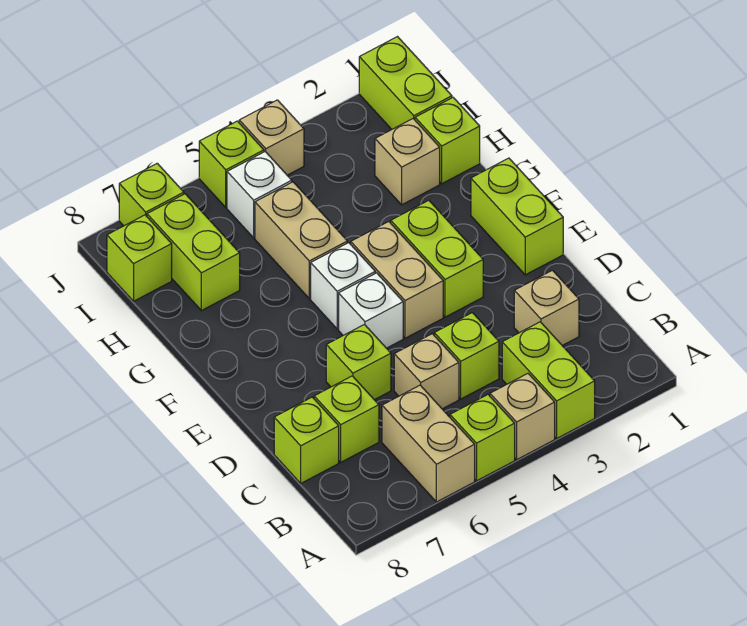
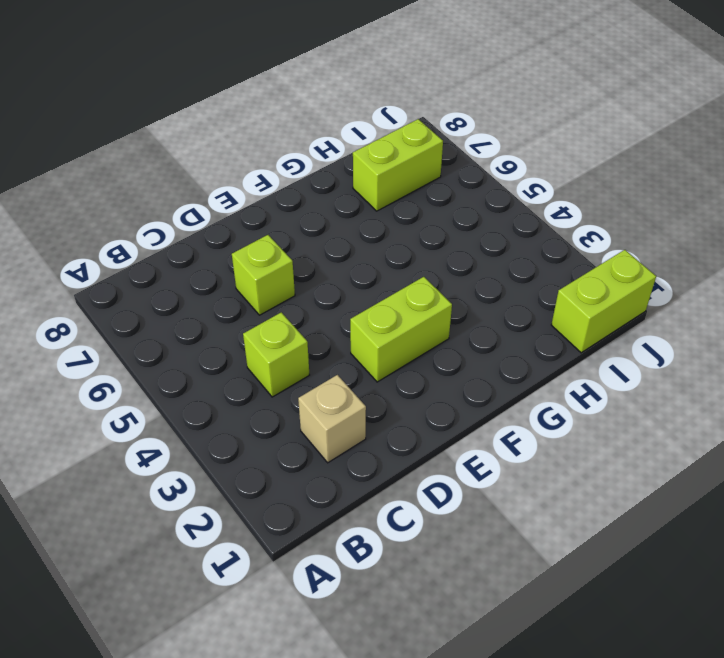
none -> lime 1x2 brick [502,322,595,438]
none -> tan 1x1 brick [490,374,555,460]
none -> lime 1x1 brick [450,395,515,481]

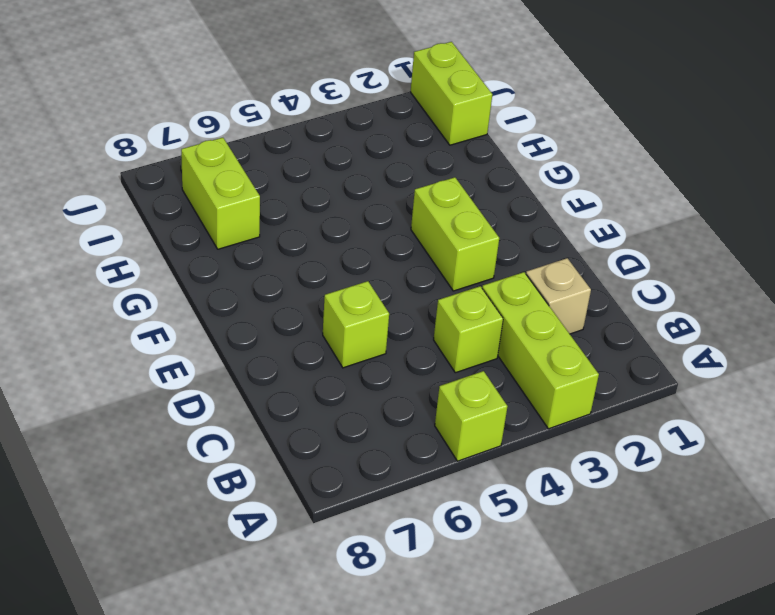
lime 1x3 brick [482,272,599,429] -> lime 1x2 brick [502,322,595,438]
none -> tan 1x1 brick [490,374,555,460]
none -> tan 1x2 brick [382,385,475,502]
none -> tan 1x1 brick [394,334,459,409]

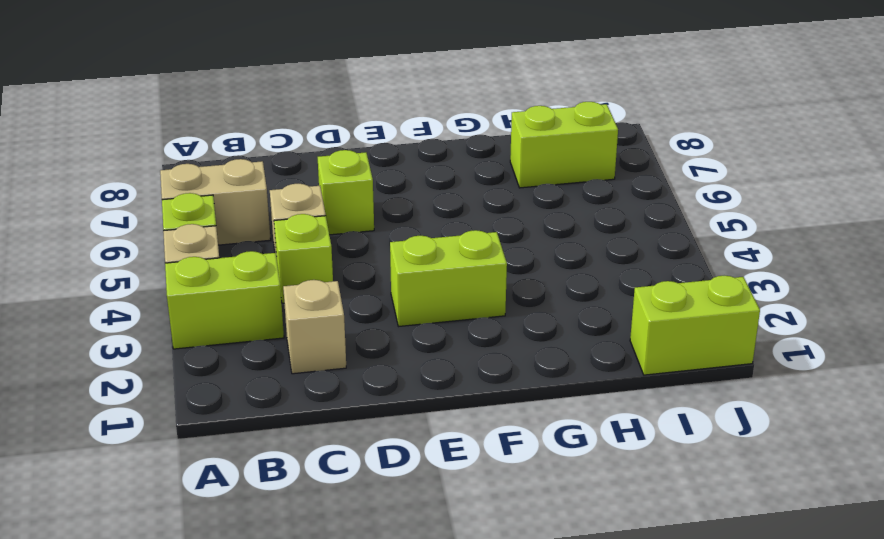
none -> lime 1x1 brick [314,376,379,462]
none -> lime 1x1 brick [274,397,339,483]
none -> lime 1x2 brick [471,158,563,275]

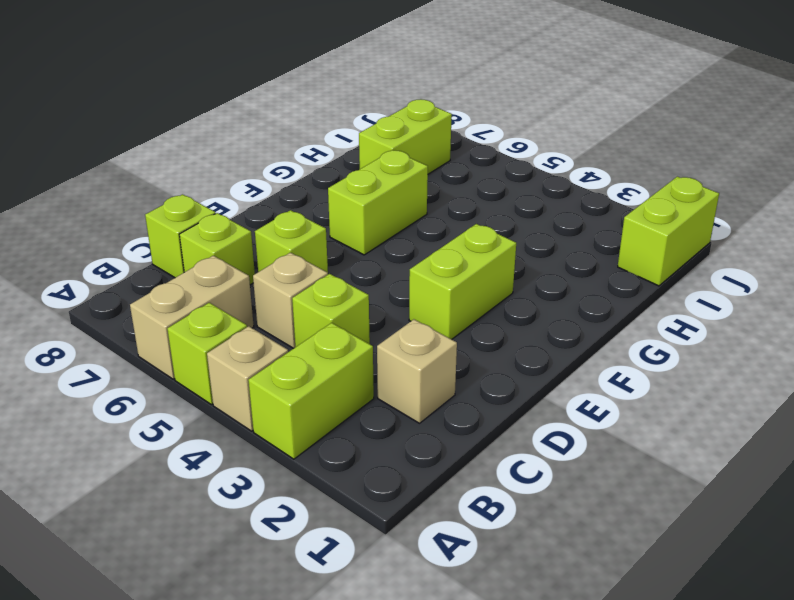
lime 1x2 brick [328,150,428,255] -> lime 1x2 brick moved to [471,158,563,275]
none -> tan 1x2 brick [351,222,443,338]
none -> white 1x1 brick [339,273,403,348]
none -> white 1x1 brick [311,243,375,329]

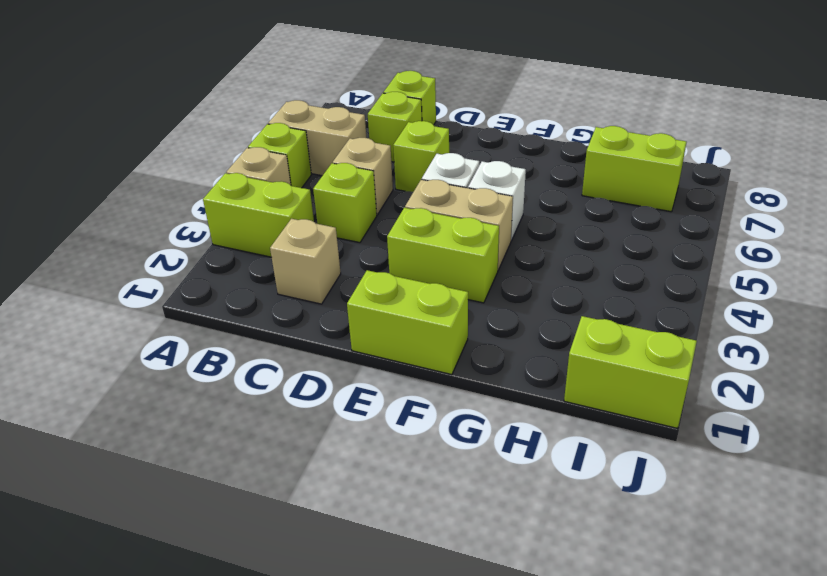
none -> tan 1x2 brick [255,182,347,299]
none -> lime 1x1 brick [415,98,480,184]
none -> tan 1x1 brick [375,119,440,205]

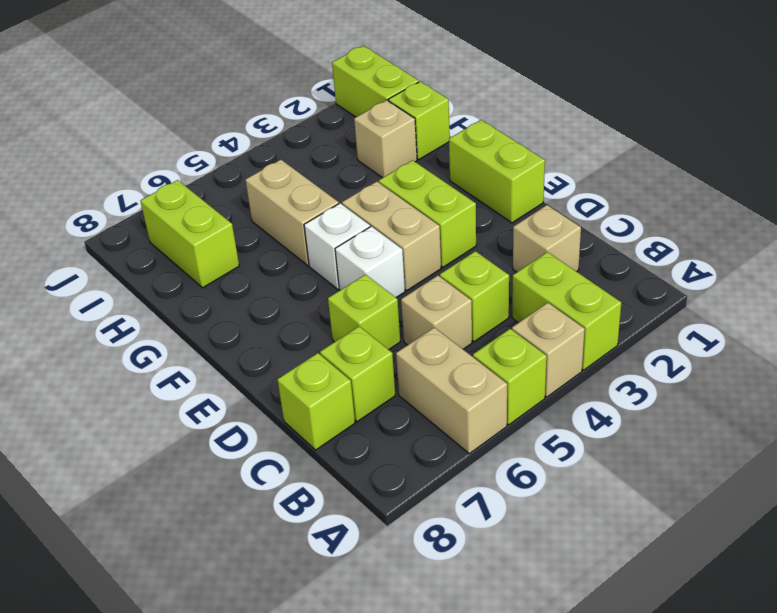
none -> white 1x1 brick [227,152,292,238]
none -> lime 1x1 brick [107,215,172,301]
none -> tan 1x1 brick [239,100,304,175]

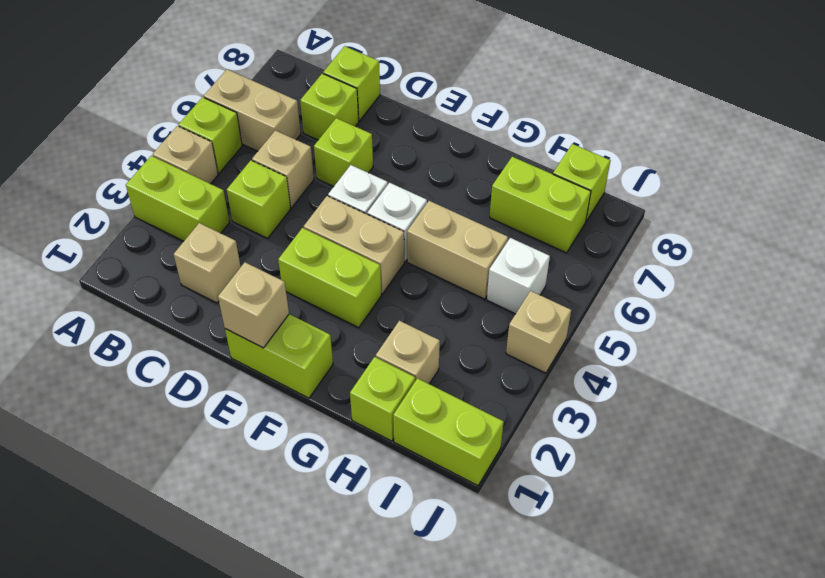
tan 1x1 brick [218,262,289,348] -> none
none -> lime 1x1 brick [199,121,264,207]
none -> lime 1x1 brick [119,163,184,226]

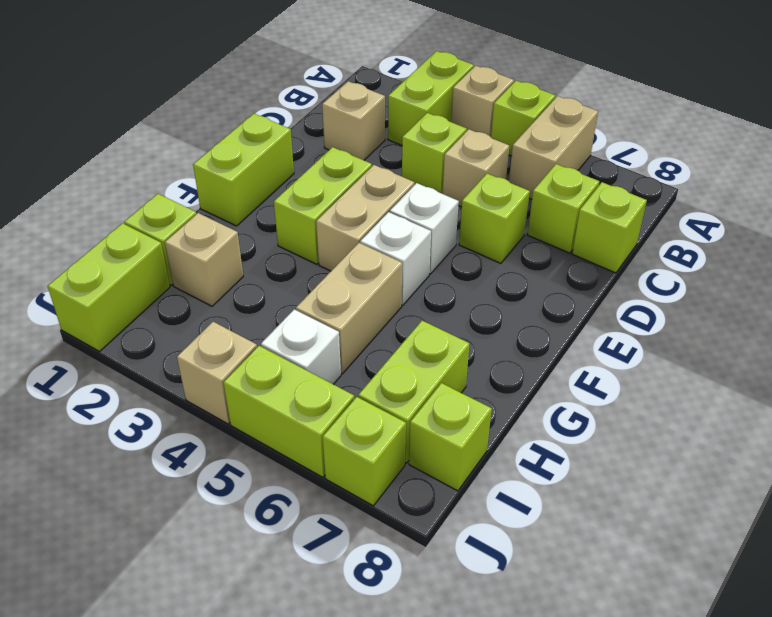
lime 1x2 brick [224,346,354,477] -> lime 1x1 brick [199,121,264,207]

